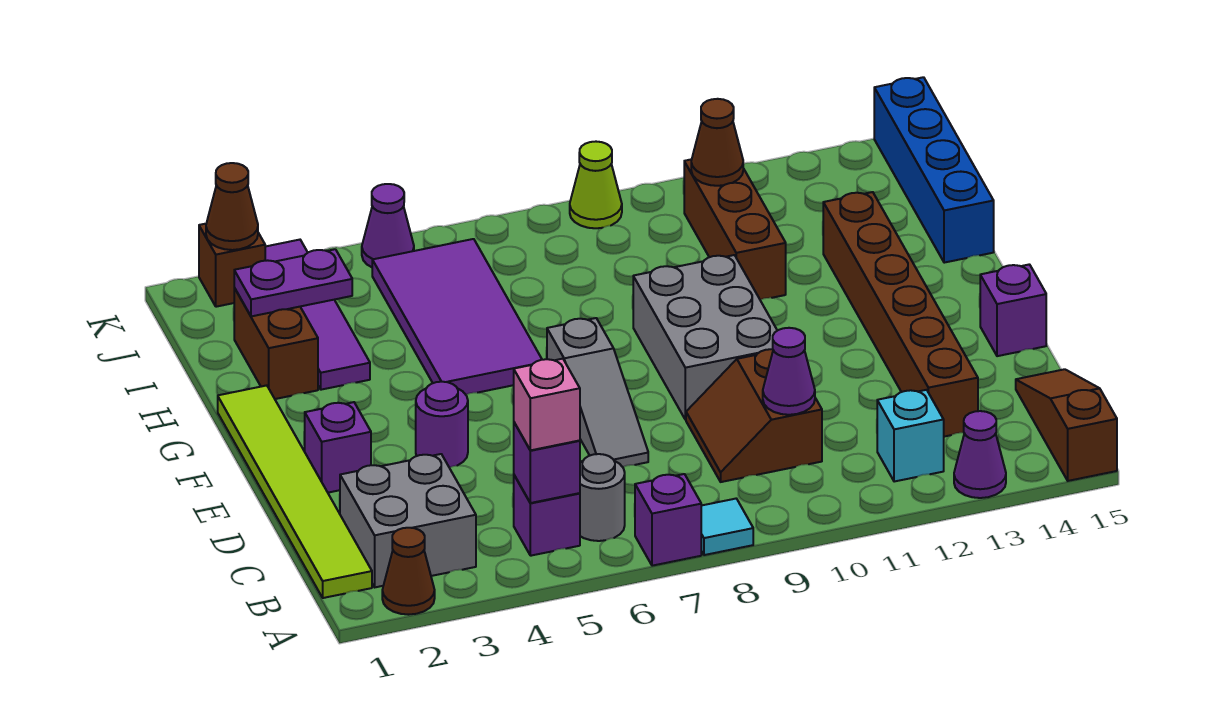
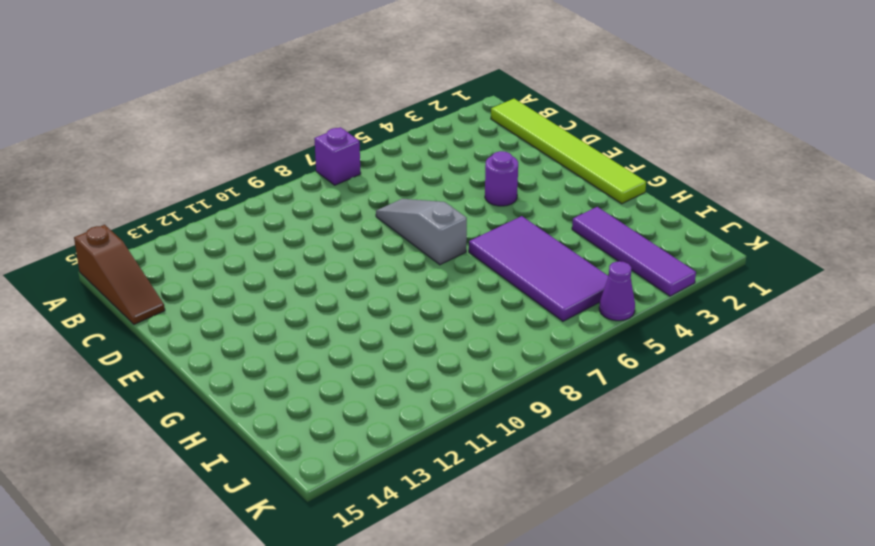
none -> brown 1x1 cone [382,528,435,615]
none -> cyan 1x1 tile [701,499,753,555]
none -> purple 1x1 cone [954,411,1006,498]
none -> grey 2x2 brick [340,454,476,587]

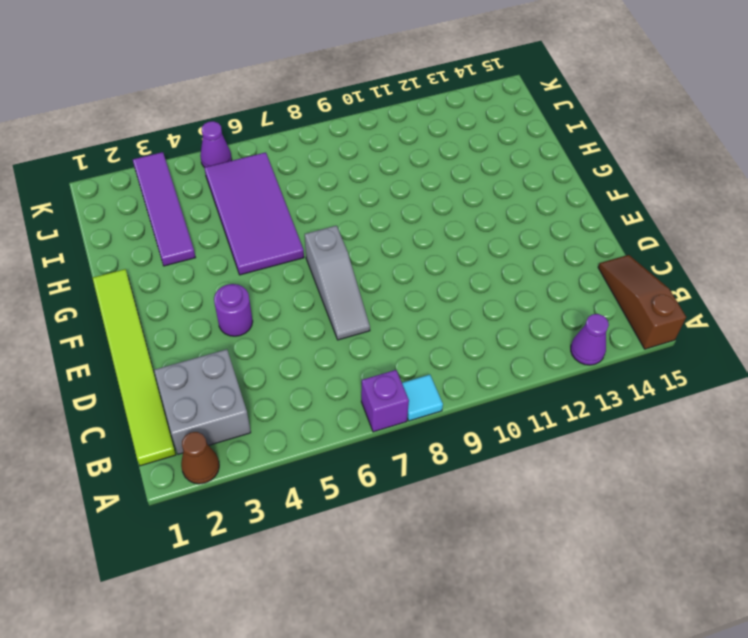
none -> purple 1x1 brick [514,475,580,556]
none -> grey 1x1 round brick [580,454,625,541]
none -> cyan 1x1 brick [877,390,944,482]
none -> brown 2x2 slope [686,349,822,482]

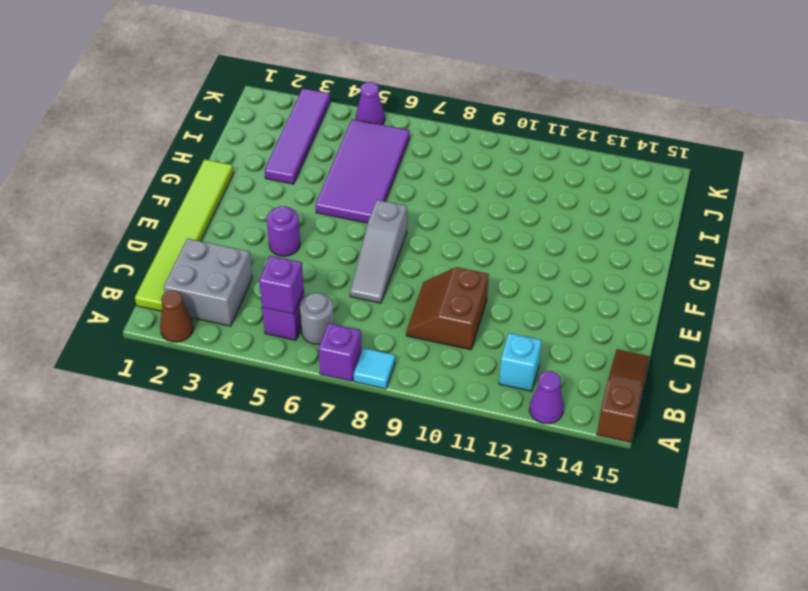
none -> brown 1x6 brick [823,192,978,437]
none -> purple 1x1 brick [305,402,371,493]
none -> grey 2x3 brick [633,255,777,420]
none -> purple 1x1 brick [980,264,1046,356]

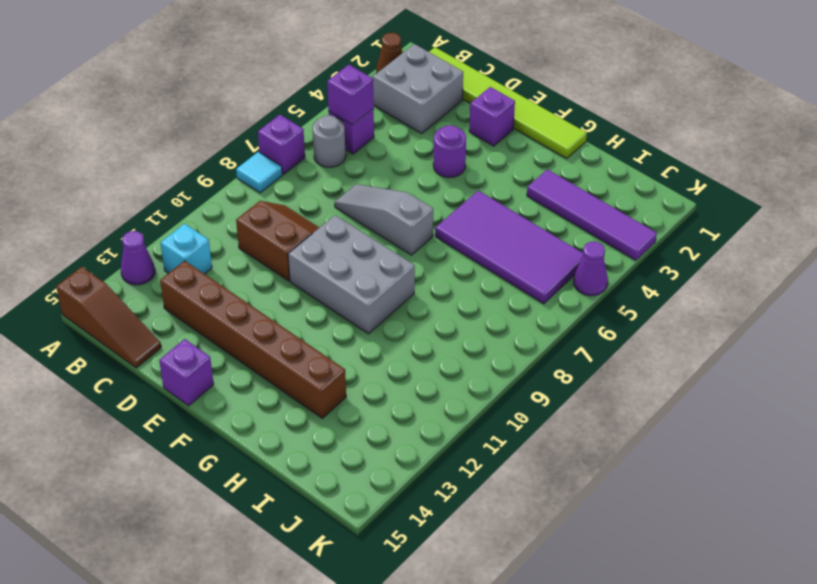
none -> brown 1x2 brick [234,288,318,399]
none -> brown 1x3 brick [684,159,786,300]
none -> blue 1x4 brick [874,77,994,263]
none -> brown 1x1 brick [199,224,265,307]

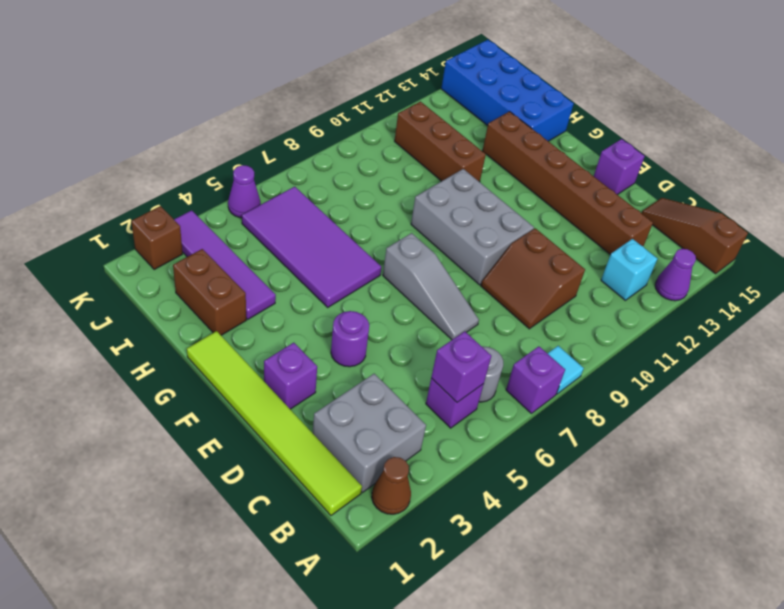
blue 2x4 brick [441,40,574,141] -> blue 1x4 brick [874,77,994,263]
none -> lime 1x1 cone [570,142,622,228]
none -> purple 1x1 cone [763,328,815,415]
none -> purple 1x2 plate [234,249,352,316]
none -> brown 1x1 cone [691,99,743,186]

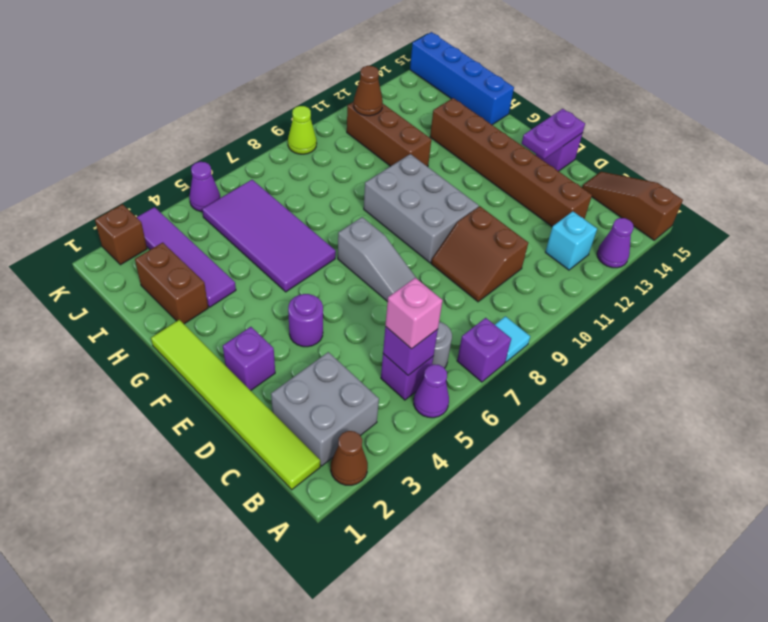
purple 1x1 cone [414,364,449,418] -> purple 1x1 cone moved to [763,328,815,415]
purple 1x2 plate [522,109,585,159] -> purple 1x2 plate moved to [234,249,352,316]
none -> brown 1x1 cone [206,163,258,250]

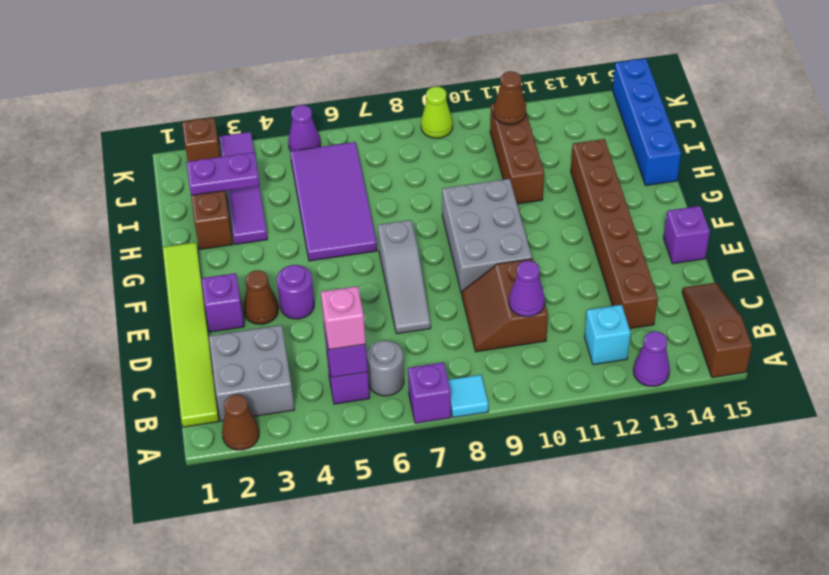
brown 1x1 cone [244,270,278,324] -> brown 1x1 cone moved to [206,163,258,250]

